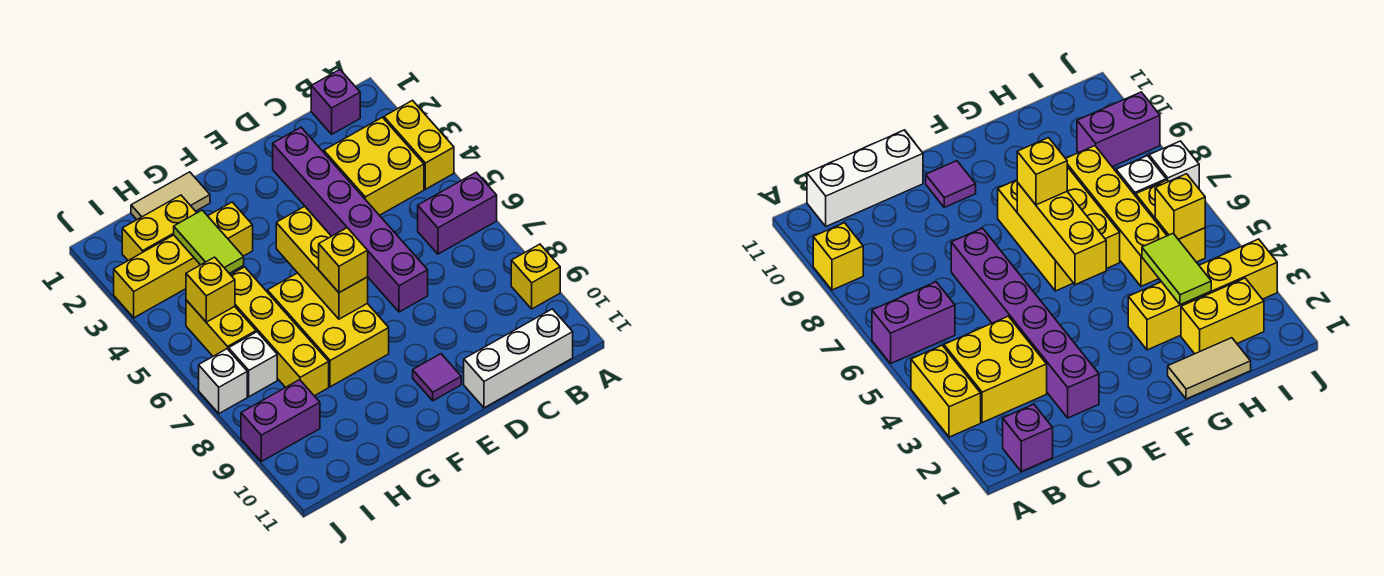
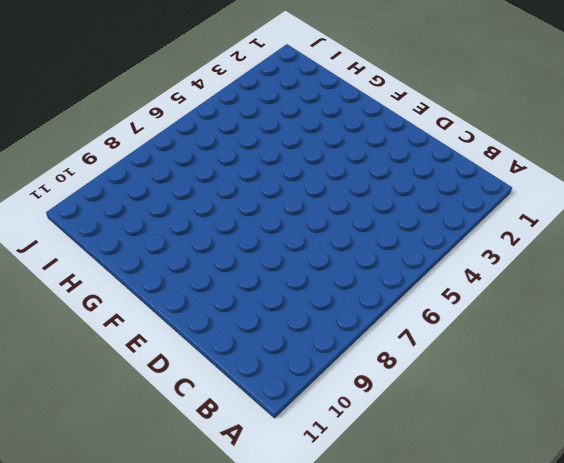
none -> yellow 1x2 brick [384,100,454,189]
none -> purple 1x2 brick [418,172,497,254]
none -> yellow 1x1 brick [511,244,560,309]

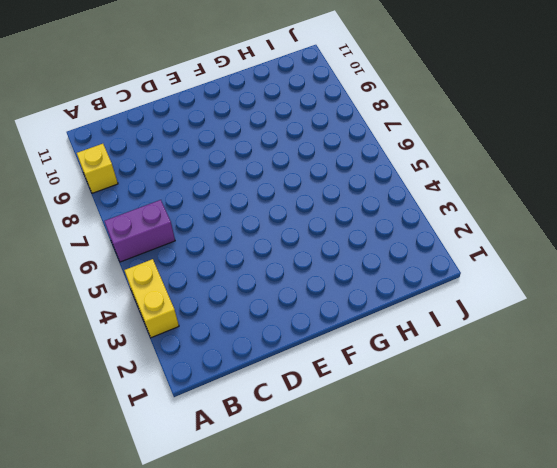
none -> purple 1x1 brick [311,70,360,134]
none -> yellow 2x2 brick [324,117,424,215]
none -> white 1x3 brick [464,309,573,408]

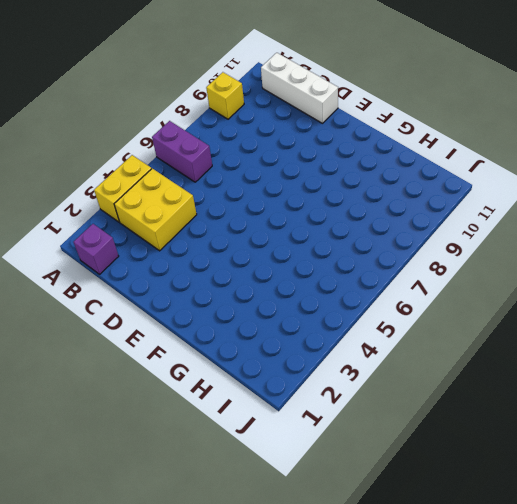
none -> purple 1x6 brick [273,128,428,312]
none -> purple 1x1 tile [413,354,461,401]
none -> yellow 2x3 brick [267,273,389,387]

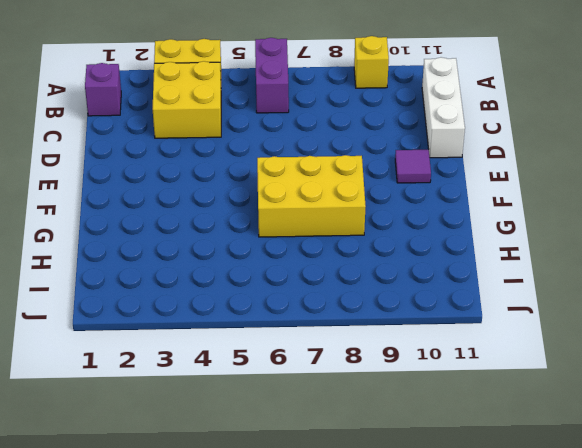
none -> purple 1x6 brick [273,128,428,312]
none -> tan 1x2 tile [131,172,210,220]
none -> yellow 1x4 brick [114,202,253,318]

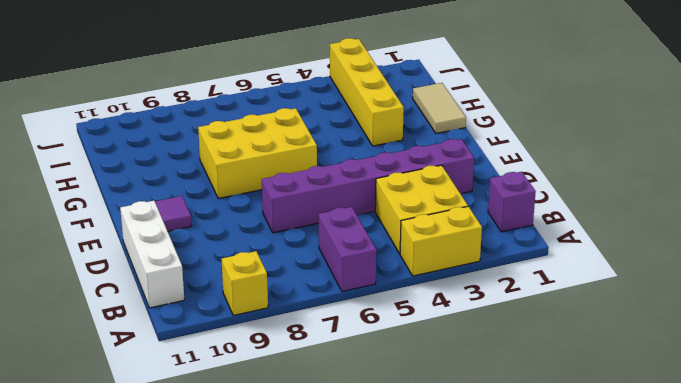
none -> yellow 1x2 brick [122,195,197,260]
none -> yellow 1x4 brick [231,267,329,396]
none -> yellow 1x2 brick [186,300,256,356]

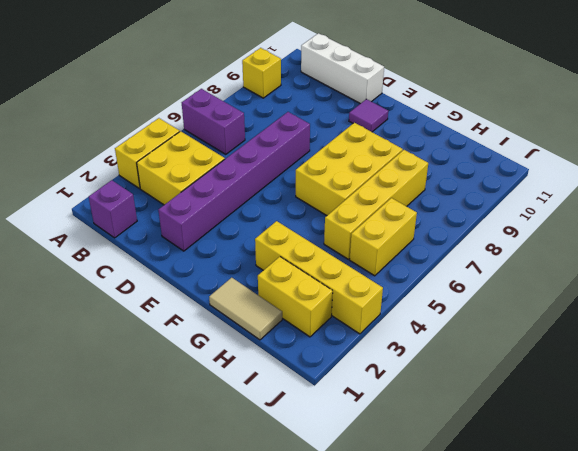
none -> white 1x1 brick [229,332,277,397]
none -> purple 1x2 brick [241,380,320,461]
none -> white 1x1 brick [199,349,247,414]

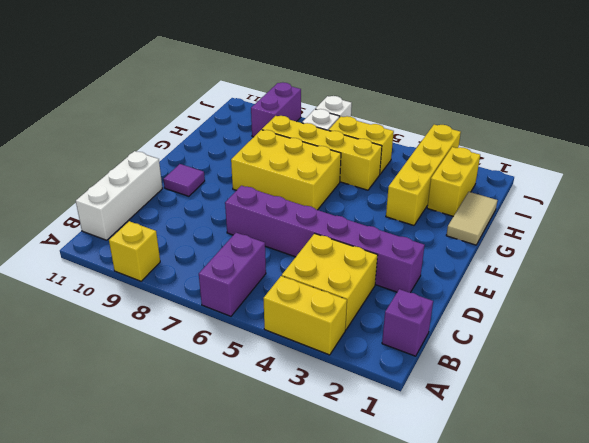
none -> yellow 1x3 brick [276,206,368,319]
none -> lime 1x2 tile [174,210,244,273]
none -> yellow 1x1 brick [186,257,235,322]

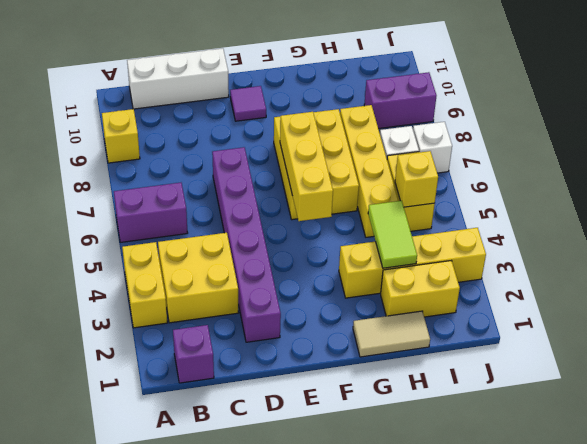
none -> yellow 1x1 brick [319,228,368,293]

